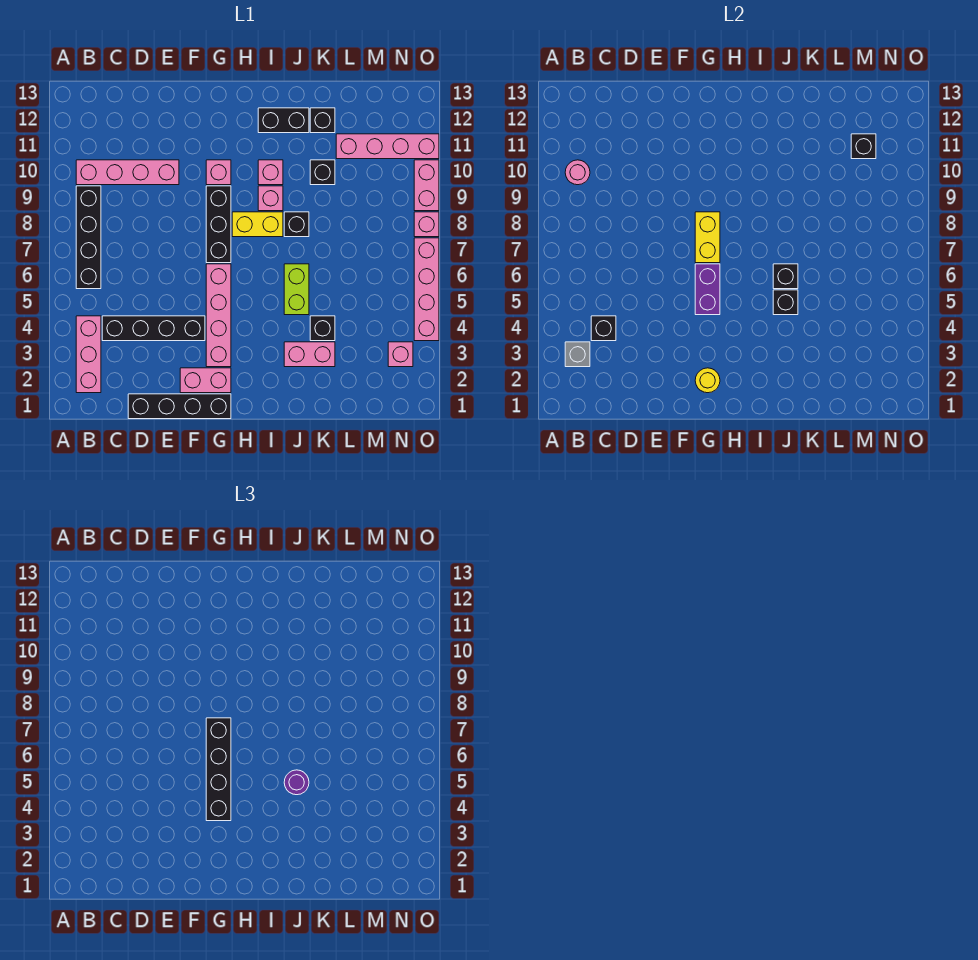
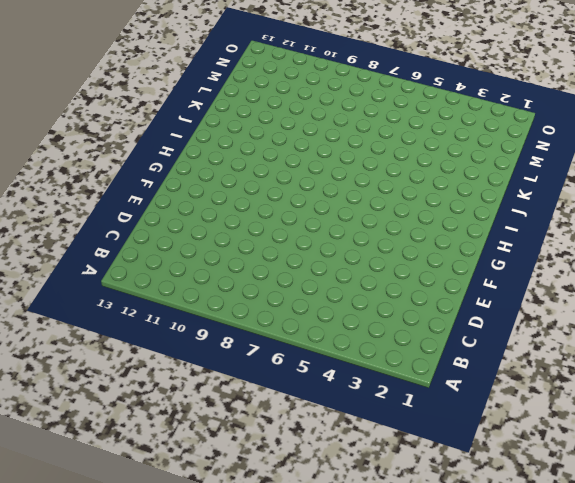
none -> pink 1x3 brick [76,316,101,393]
none -> black 1x4 brick [76,186,101,289]
none -> pink 1x4 brick [76,160,179,185]
none -> black 1x4 brick [102,316,205,341]

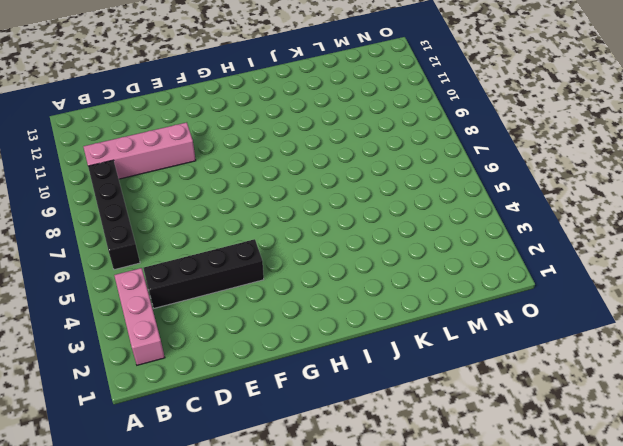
none -> black 1x4 brick [128,394,231,419]
none -> pink 1x2 brick [180,368,231,393]
none -> pink 1x4 brick [206,264,231,367]
none -> black 1x3 brick [206,186,231,263]

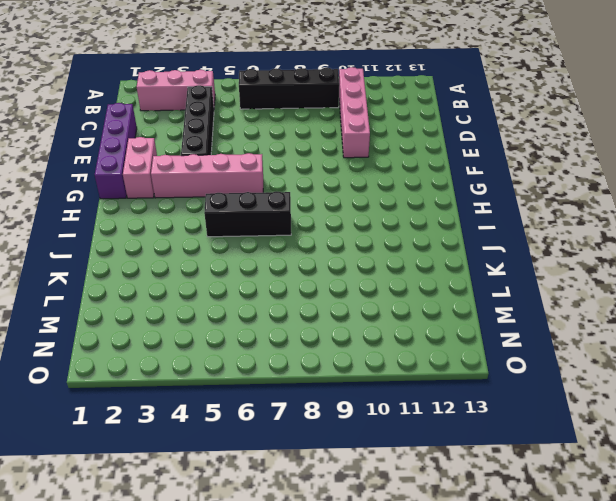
purple 1x4 brick [95,103,137,199] -> black 1x4 brick [128,394,231,419]
black 1x3 brick [204,191,291,237] -> black 1x3 brick moved to [206,186,231,263]
none -> pink 1x1 brick [206,160,231,185]
none -> yellow 1x2 brick [232,212,283,237]
none -> pink 1x1 brick [258,186,283,211]
none -> pink 1x1 brick [258,160,283,185]

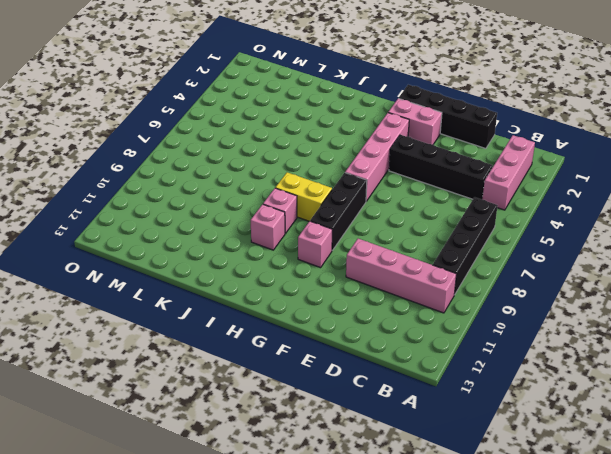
none -> black 1x2 brick [258,108,309,133]
none -> pink 1x2 brick [284,342,335,367]
none -> lime 1x2 brick [284,264,309,315]
none -> black 1x1 brick [284,212,309,237]

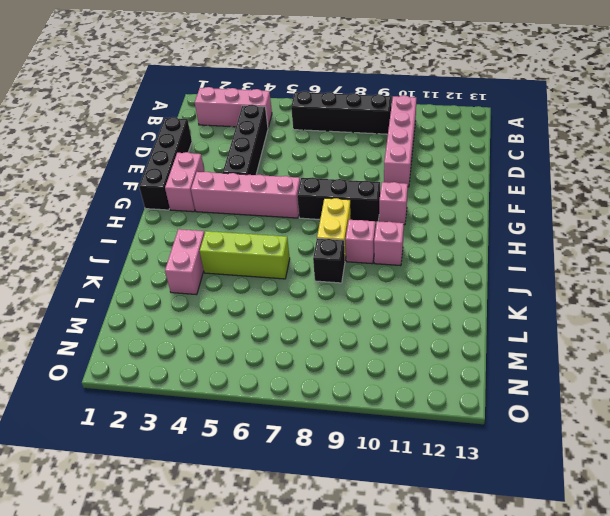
lime 1x3 brick [200,231,290,279] -> lime 1x2 brick [284,264,309,315]
none -> black 1x2 brick [258,108,309,133]
none -> black 1x1 brick [310,316,335,341]
none -> black 1x1 brick [310,160,335,185]
none -> black 1x1 brick [310,108,335,133]

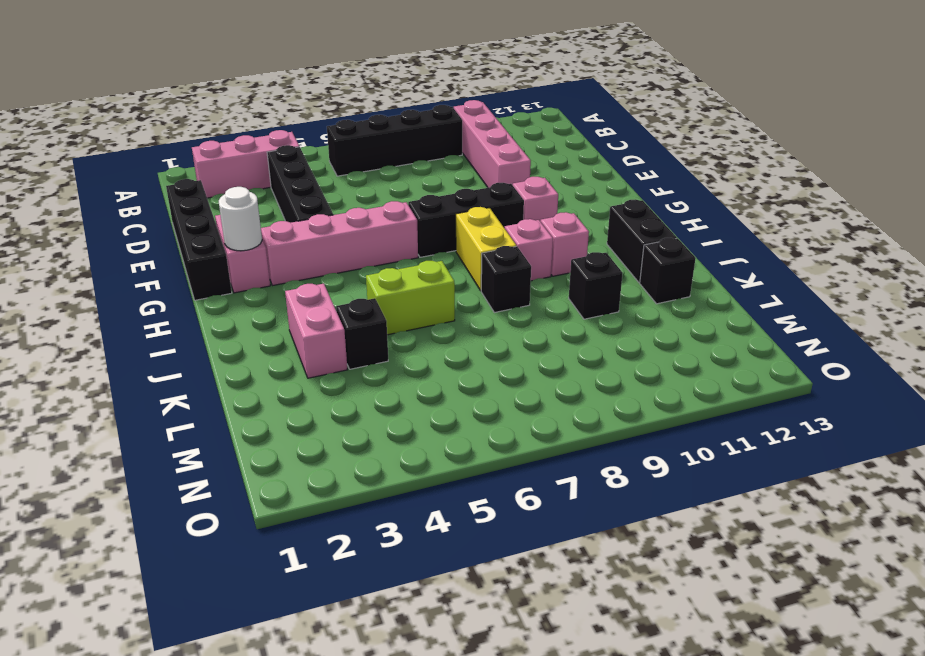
white 1x1 round brick [219,187,262,251] -> yellow 1x1 round brick [695,368,720,393]
none -> pink 1x4 brick [336,134,439,159]
none -> pink 1x1 brick [388,342,413,367]
none -> pink 1x4 brick [414,238,439,341]
none -> pink 1x1 brick [414,212,439,237]

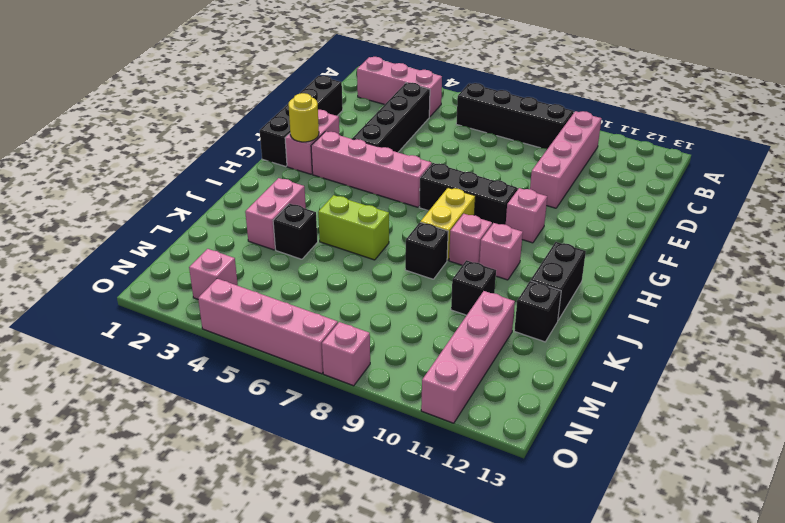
none -> pink 1x2 brick [414,160,439,211]
none -> grey 1x1 brick [565,342,590,367]
none -> pink 1x1 round brick [565,160,590,185]
none -> black 1x1 brick [591,316,616,341]

